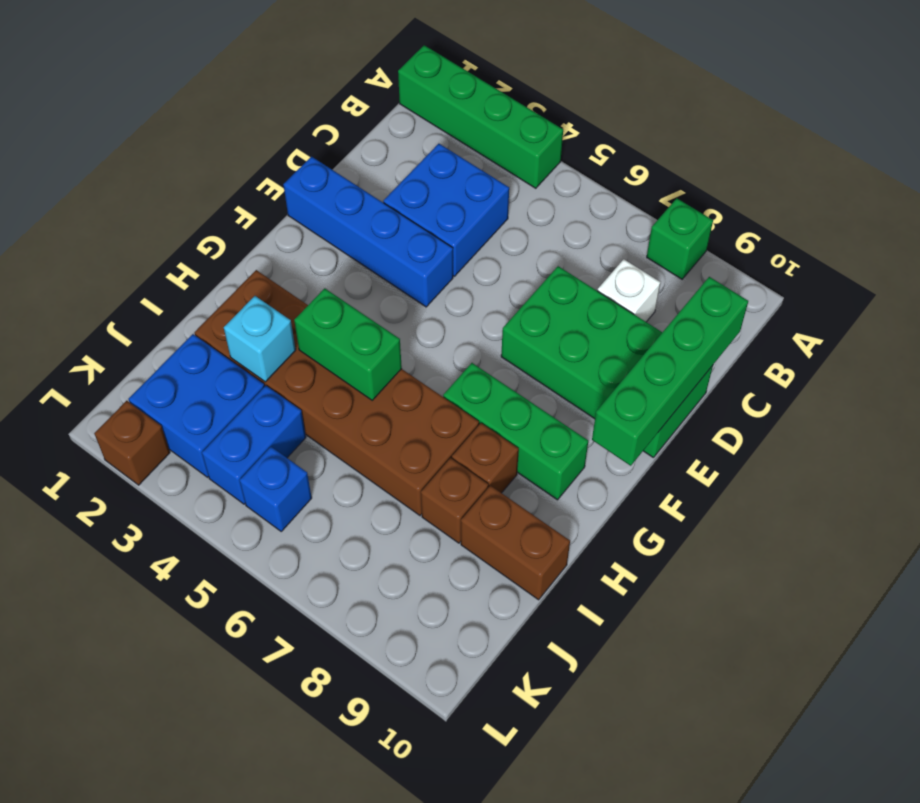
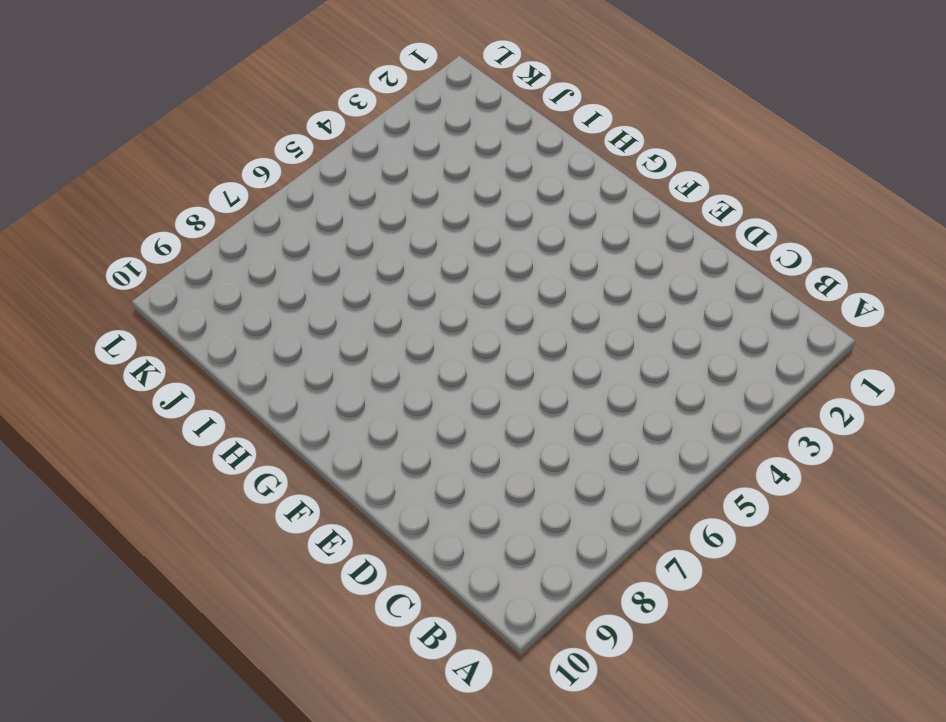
none -> green 1x4 brick [398,45,563,188]
none -> green 1x1 brick [647,198,713,279]
none -> blue 2x2 brick [383,144,509,276]

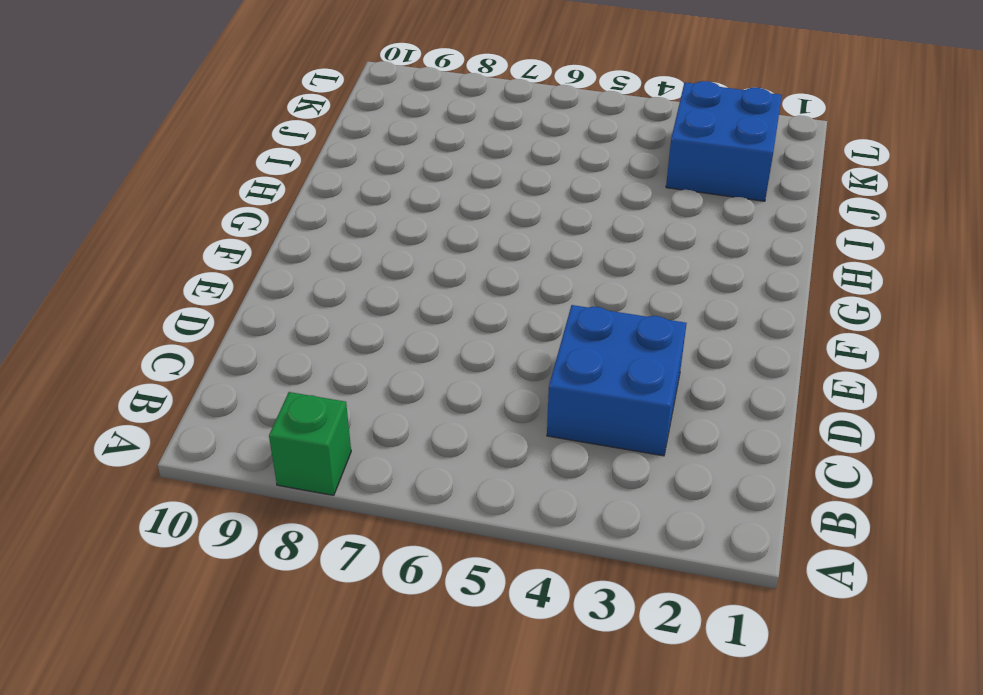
none -> green 1x4 brick [398,45,563,188]
none -> white 1x1 brick [597,259,660,322]
none -> green 2x4 brick [501,266,713,458]

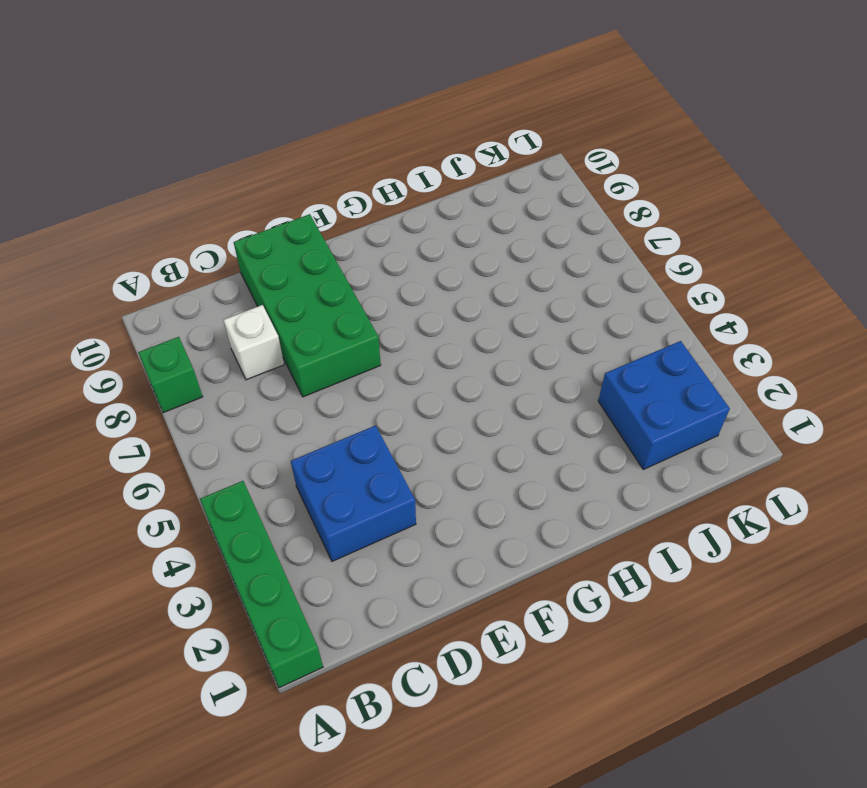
none -> blue 1x4 brick [283,157,453,307]
none -> green 1x3 brick [443,363,588,500]
none -> brown 2x6 brick [195,270,479,515]

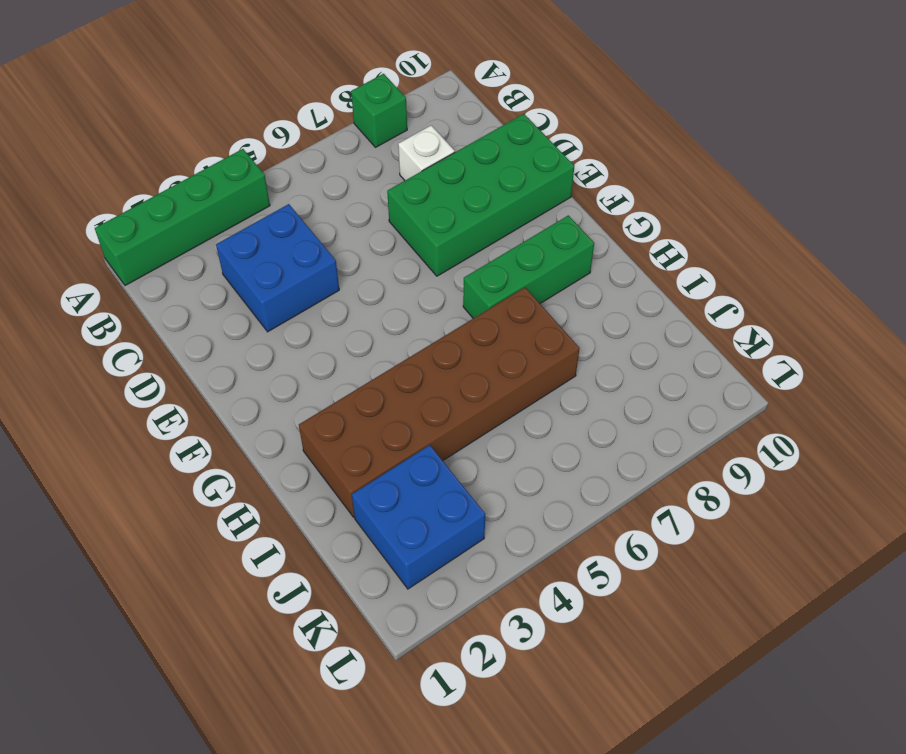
none -> blue 1x4 brick [283,157,453,307]
none -> brown 1x1 brick [452,423,519,493]
none -> brown 1x1 brick [421,458,488,543]

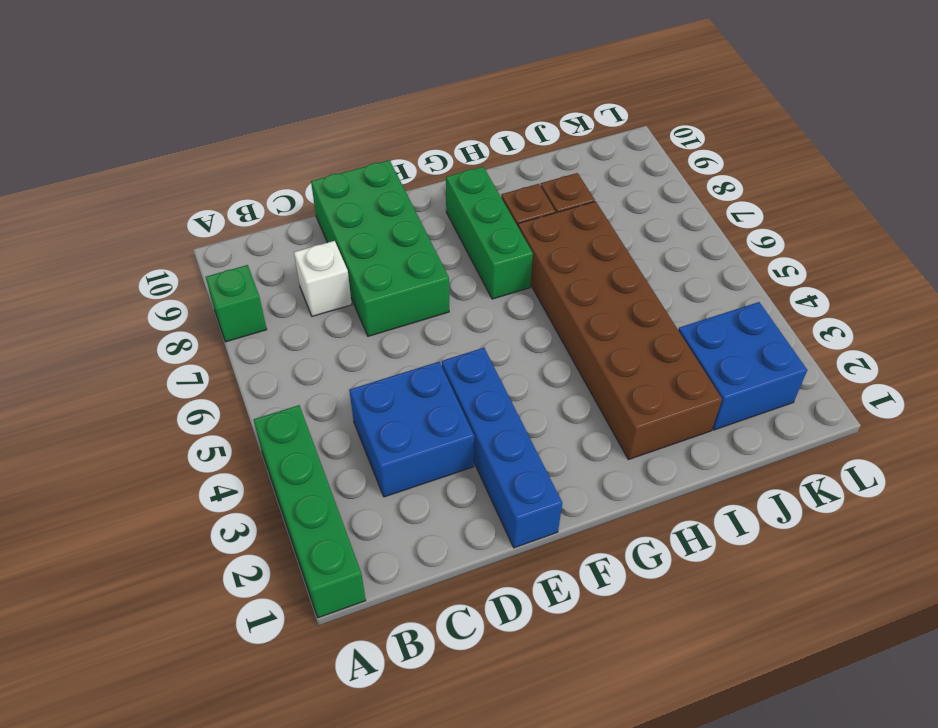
none -> brown 1x2 brick [461,486,570,600]
none -> blue 1x2 brick [202,386,306,504]
none -> blue 1x1 brick [240,447,312,531]

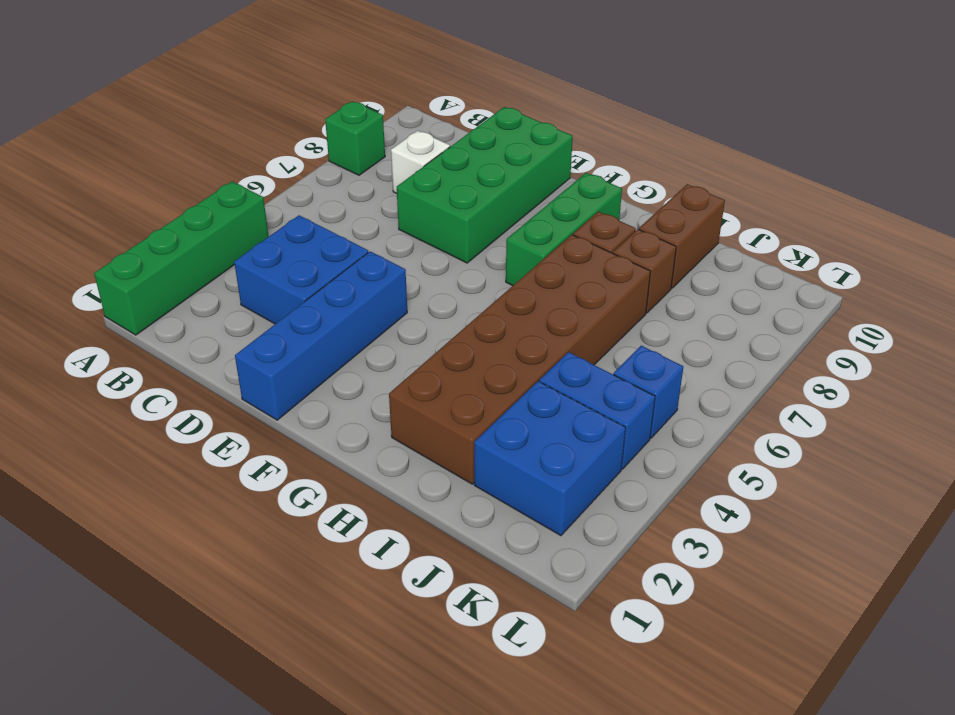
none -> brown 1x1 brick [94,401,170,485]
none -> green 1x4 brick [592,277,748,466]
none -> green 1x2 brick [294,288,402,400]

